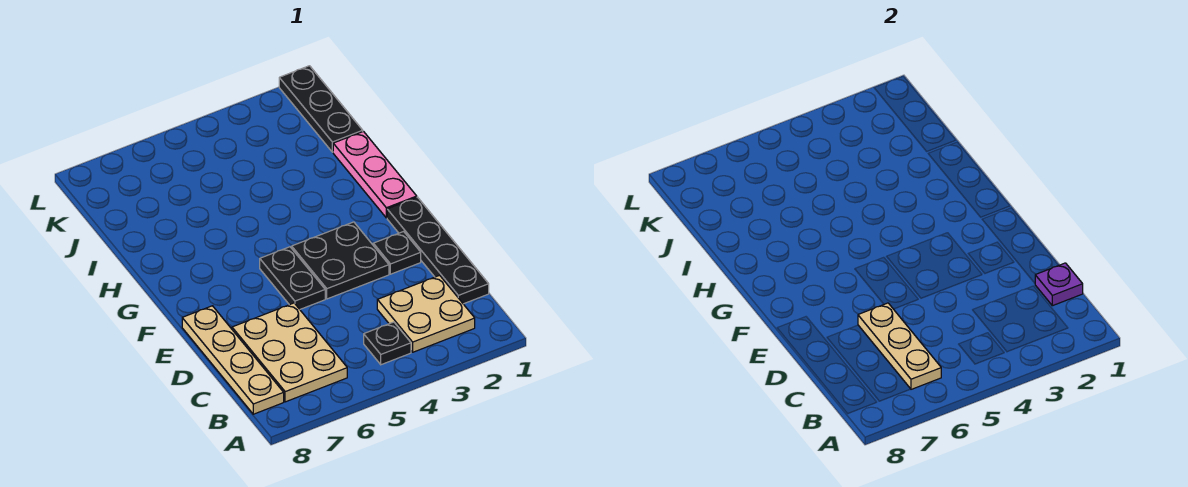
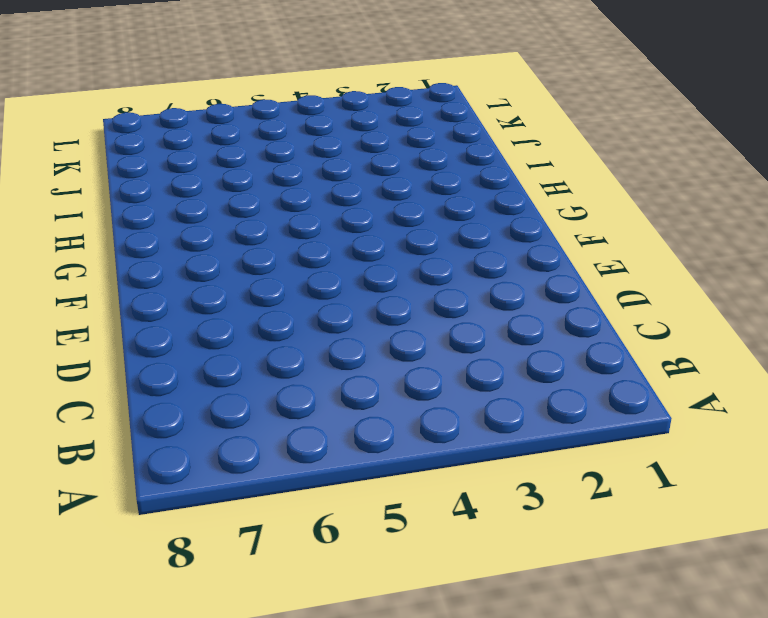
none -> tan 2x2 plate [377,275,475,352]
none -> black 1x1 plate [364,322,411,365]
none -> tan 2x3 plate [232,303,347,402]

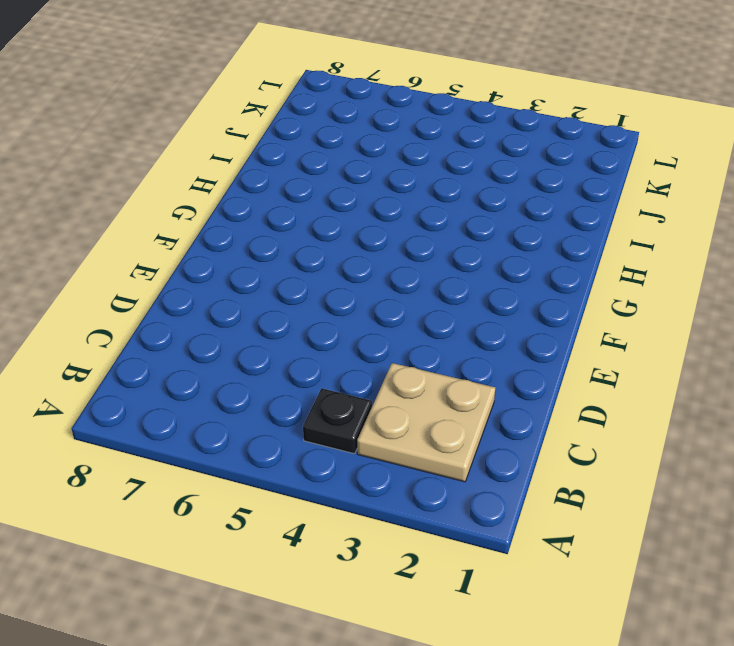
none -> tan 2x3 plate [232,303,347,402]
none -> tan 1x4 plate [182,306,284,414]
none -> black 1x4 plate [387,197,489,304]

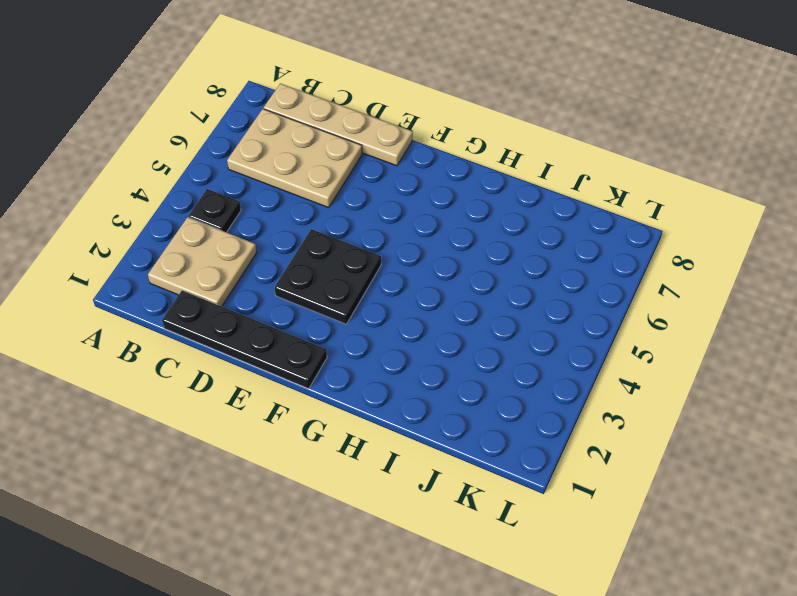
none -> black 1x1 plate [373,232,421,274]
none -> black 1x2 plate [260,247,325,309]
none -> pink 1x3 plate [333,132,417,218]

